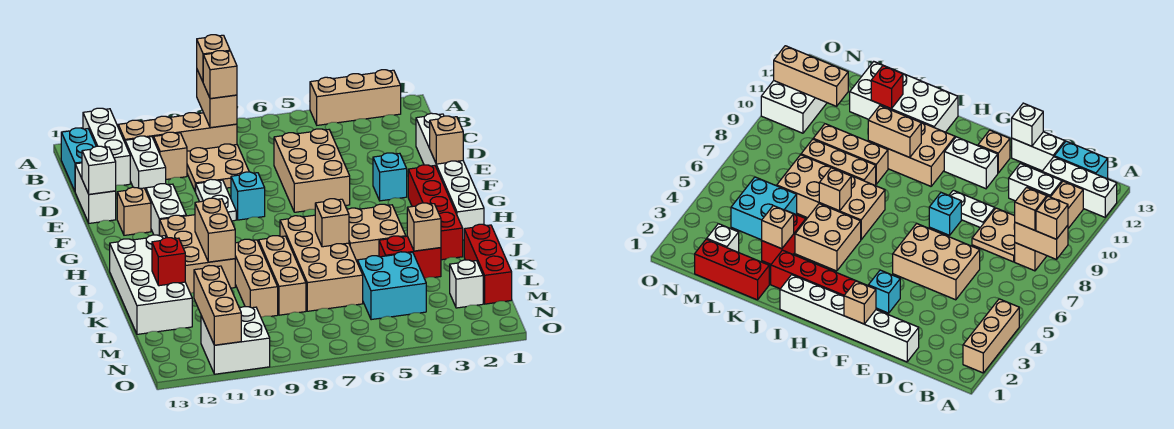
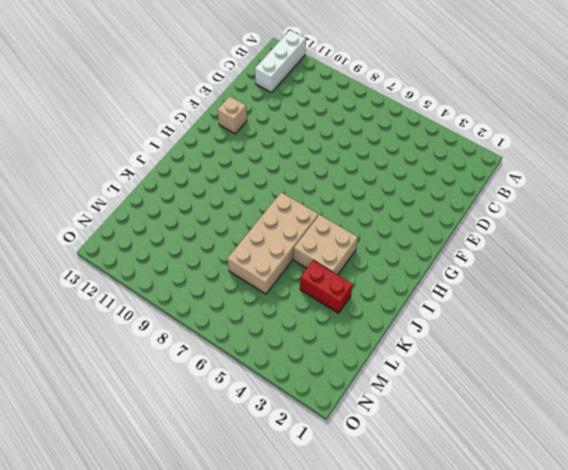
none -> tan 1x3 brick [310,70,401,125]
none -> tan 1x4 brick [118,113,237,151]
none -> cyan 1x2 brick [61,128,96,191]
none -> tan 2x2 plate [187,144,249,192]

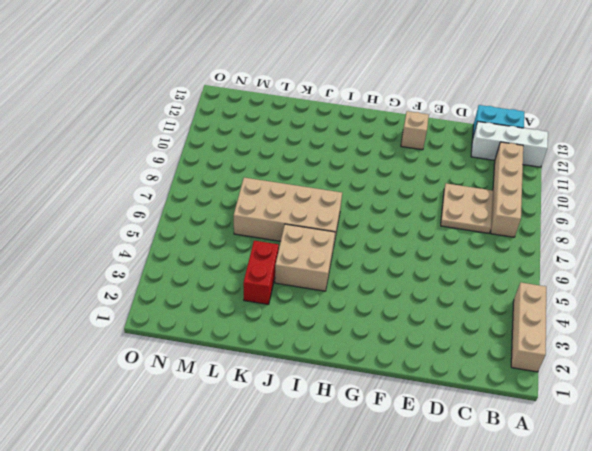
none -> tan 1x1 brick [154,132,187,179]
none -> white 1x2 brick [125,136,166,190]
none -> white 1x6 brick [416,113,484,240]
none -> tan 2x3 brick [274,129,350,212]

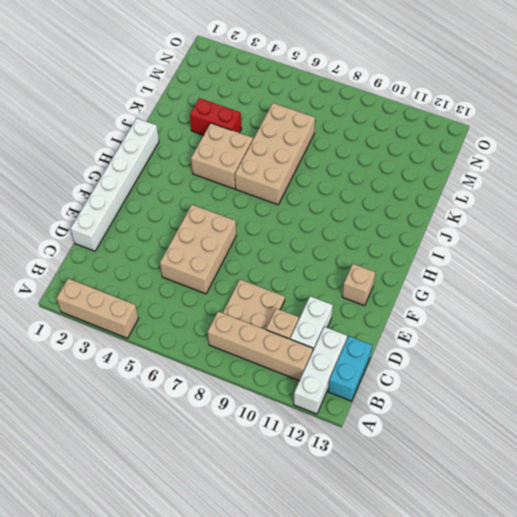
none -> white 1x2 brick [75,163,116,223]
none -> white 1x2 plate [196,179,236,221]
none -> cyan 1x1 brick [373,153,407,201]
none -> cyan 1x1 brick [231,172,265,220]

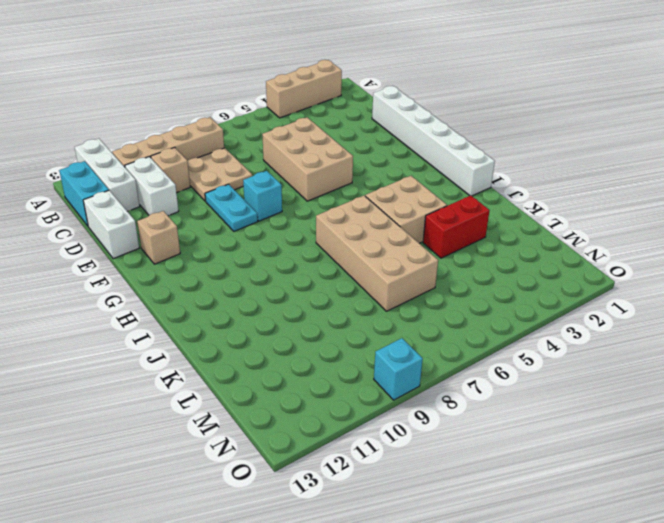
cyan 1x2 plate [205,184,258,231] -> white 1x2 plate [196,179,236,221]
cyan 1x1 brick [374,338,423,400] -> cyan 1x1 brick moved to [373,153,407,201]
none -> white 1x2 brick [146,184,186,235]
none -> red 1x4 brick [408,165,463,260]
none -> tan 2x3 brick [159,215,235,294]
none -> white 2x4 brick [110,235,192,334]

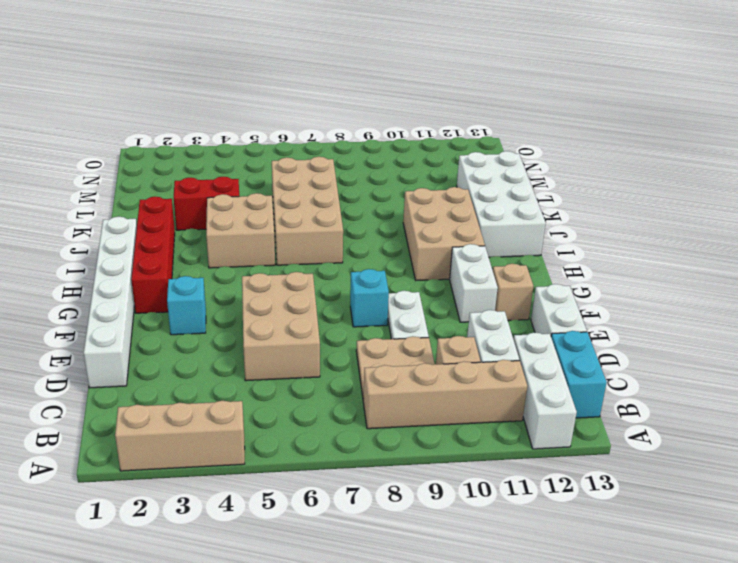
none -> tan 1x3 brick [259,236,306,315]
none -> tan 1x3 brick [235,239,278,317]
none -> red 1x3 brick [464,224,512,304]
none -> cyan 2x2 brick [358,252,426,320]

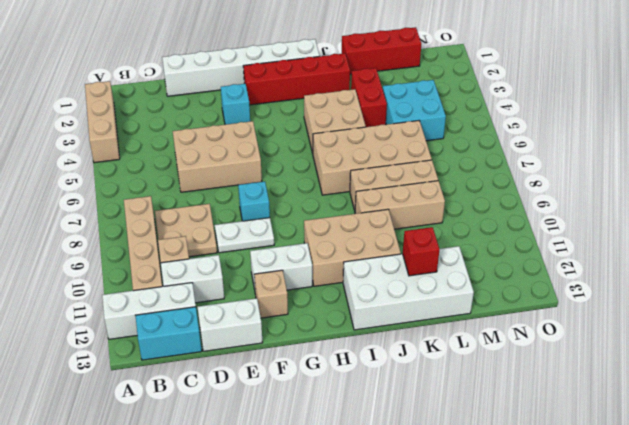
none -> white 1x1 brick [450,260,483,308]
none -> white 2x2 brick [201,307,270,374]
none -> tan 1x2 brick [197,70,237,128]
none -> white 1x1 brick [82,146,116,194]

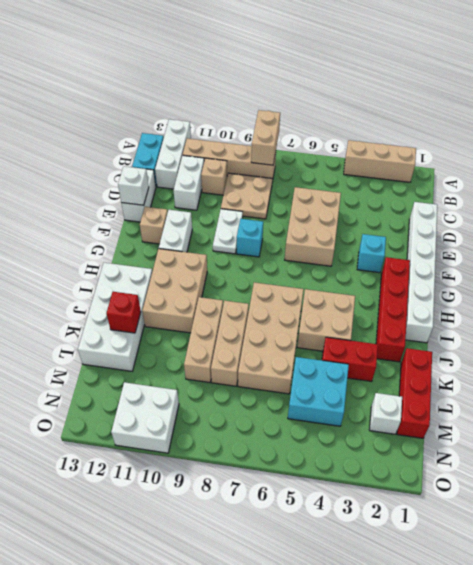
none -> tan 1x1 brick [430,116,463,164]
none -> tan 1x2 brick [195,198,235,262]
none -> tan 1x1 brick [315,199,349,247]
none -> tan 1x1 brick [407,203,441,251]

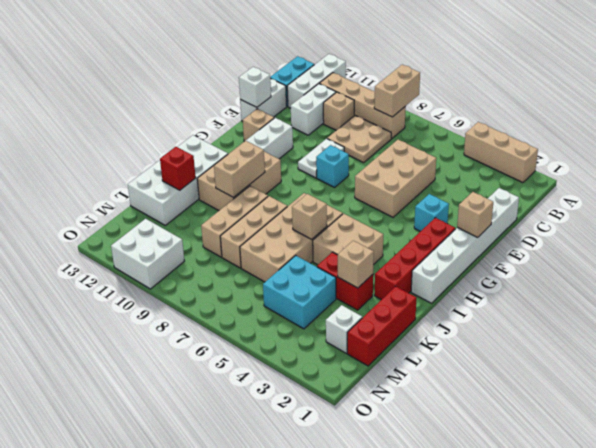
none -> tan 1x3 brick [194,266,241,345]
none -> tan 1x1 brick [197,35,230,82]
none -> tan 1x1 brick [203,51,237,99]

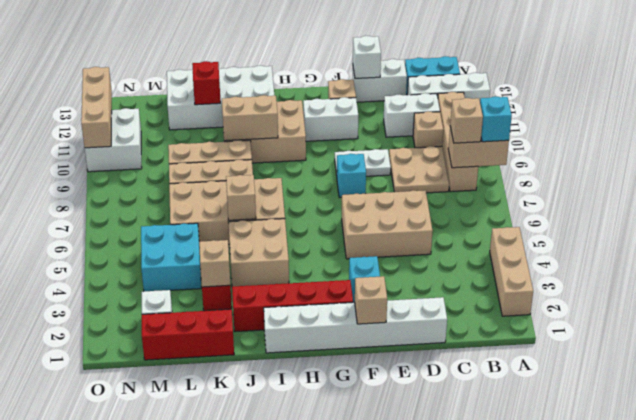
cyan 1x1 brick [480,96,512,142] -> tan 1x1 brick [197,35,230,82]
tan 1x3 brick [81,67,112,148] -> tan 1x3 brick turned to [194,266,241,345]

